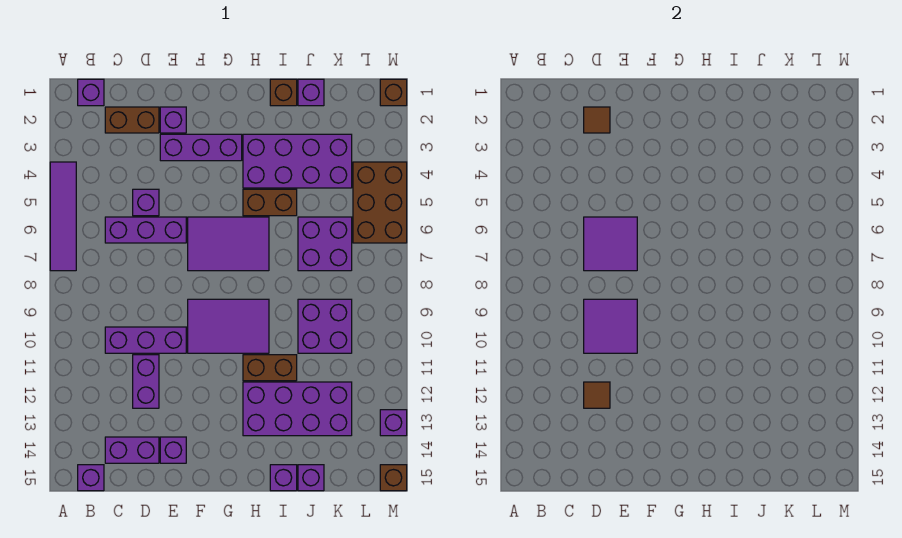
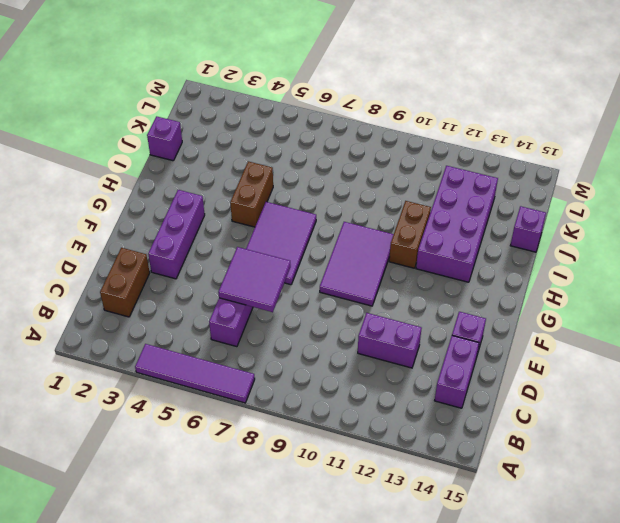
none -> purple 1x1 brick [78,79,104,106]
none -> purple 1x1 brick [78,465,104,491]
none -> purple 1x3 brick [105,327,186,353]
none -> purple 1x1 brick [133,189,159,216]

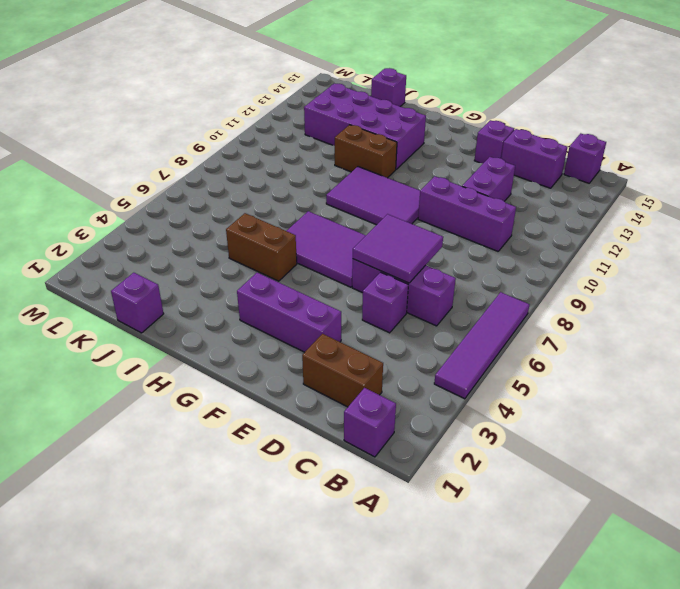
none -> purple 1x1 brick [160,107,186,133]
none -> purple 2x4 brick [243,134,352,188]
none -> brown 1x1 brick [270,79,297,106]
none -> purple 1x1 brick [270,465,297,491]

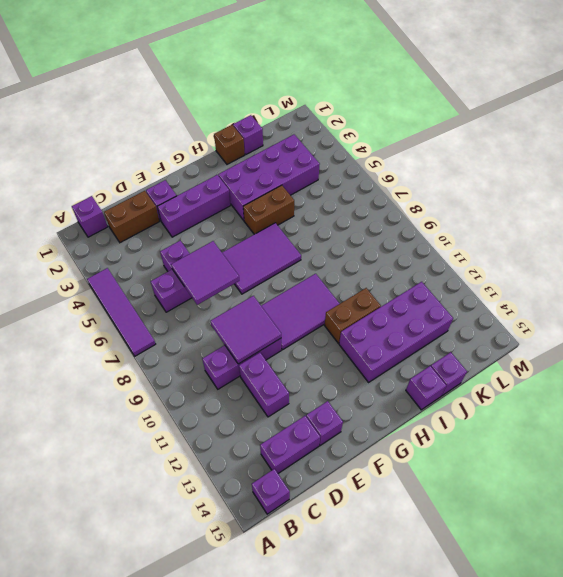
none -> purple 2x2 brick [298,217,352,271]
none -> purple 2x2 brick [298,299,352,353]
none -> brown 2x3 brick [353,162,407,243]
none -> brown 1x1 brick [380,79,407,106]

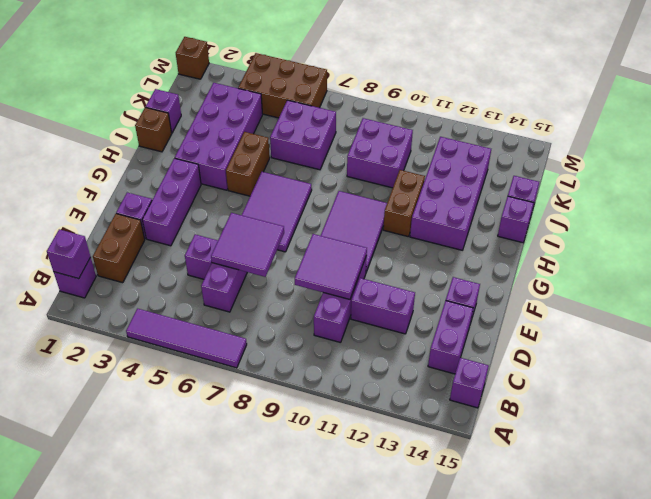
purple 1x1 brick [47,229,91,279] -> purple 1x1 brick moved to [380,410,407,436]
none -> brown 1x1 brick [380,465,407,491]
none -> brown 1x1 tile [584,107,610,133]
none -> brown 1x1 tile [584,382,610,408]

